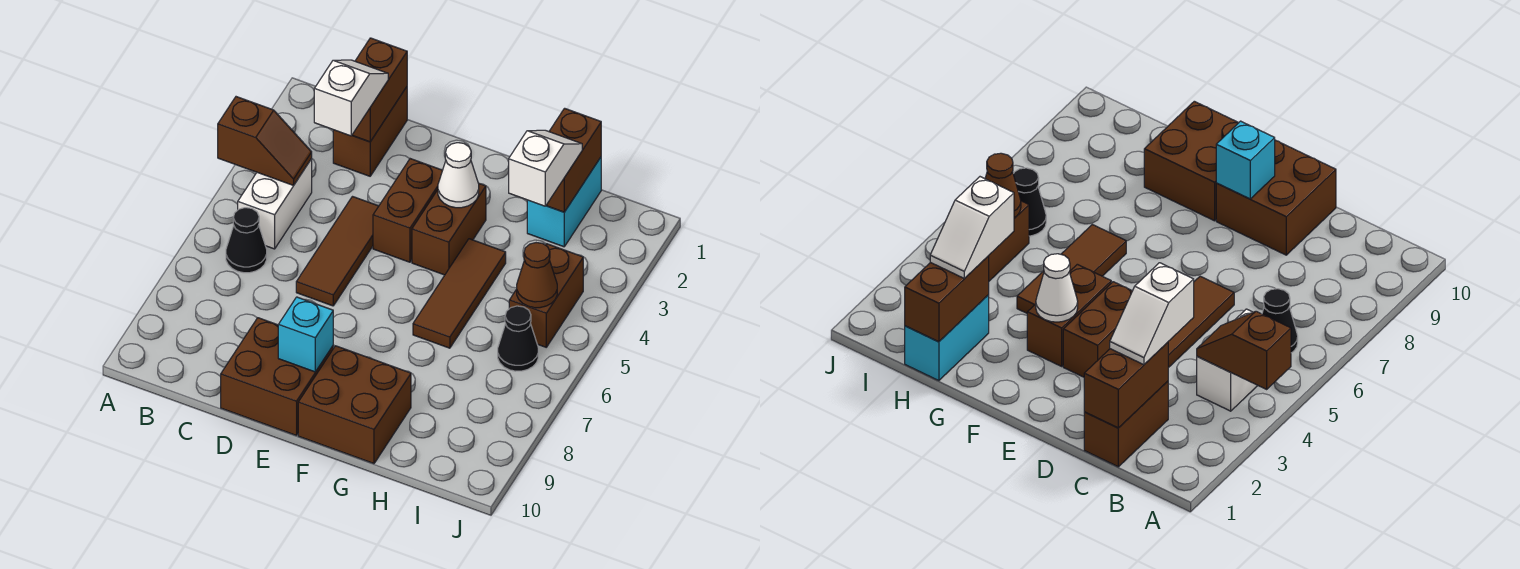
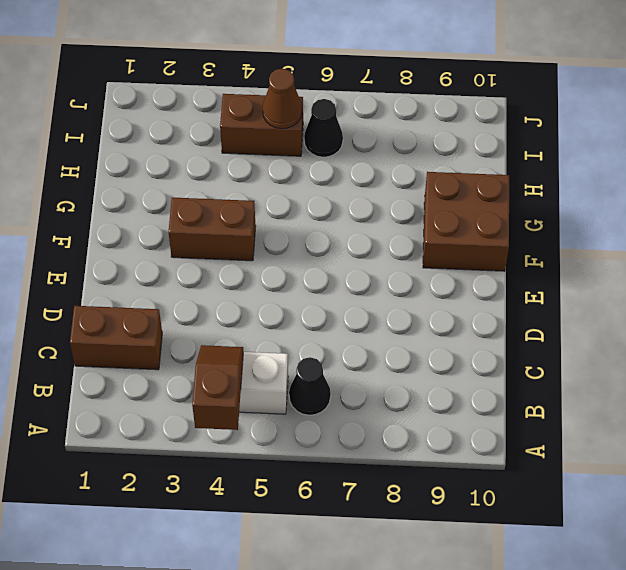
none -> brown 1x3 tile [296,197,379,306]
none -> brown 2x2 brick [221,318,333,435]
none -> brown 1x2 brick [373,159,443,262]

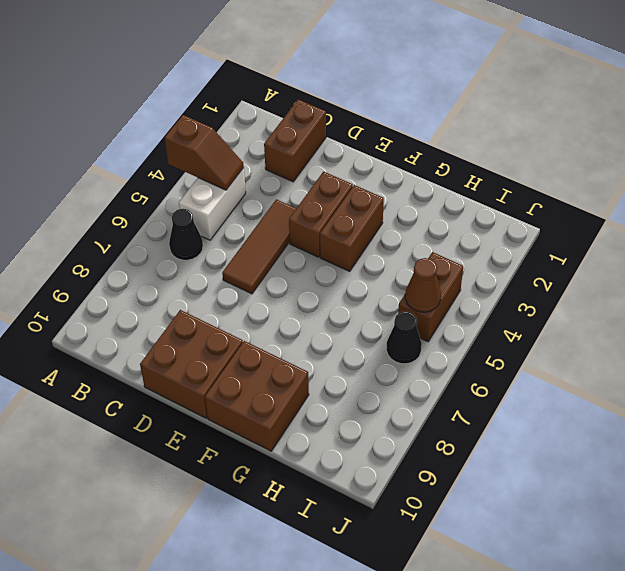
none -> brown 1x3 tile [413,239,506,348]
none -> cyan 1x2 brick [527,157,601,247]
none -> brown 1x2 brick [352,38,407,142]

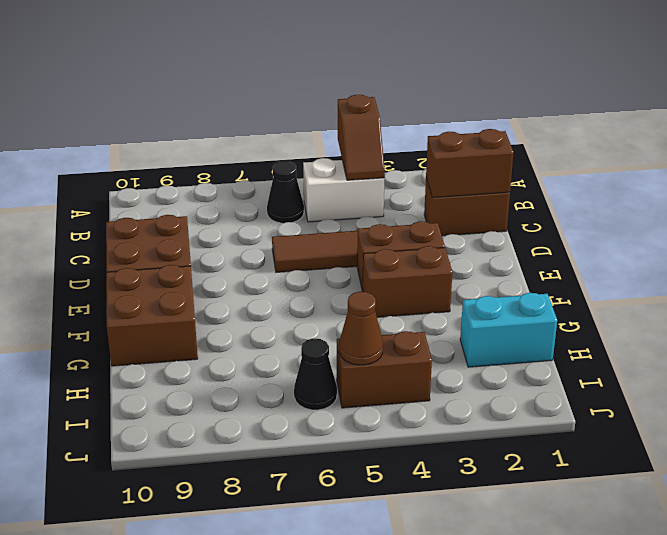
none -> brown 1x3 tile [413,239,506,348]
none -> cyan 1x1 brick [278,297,333,372]
none -> white 1x1 cone [438,143,479,208]

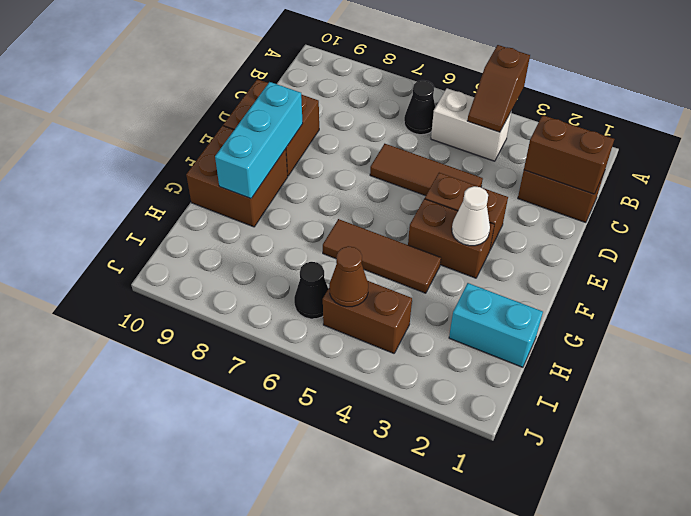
cyan 1x3 brick [215,82,303,199] -> cyan 1x1 brick [278,297,333,372]
none -> brown 1x2 brick [546,108,601,212]
none -> white 1x2 slope [314,60,388,136]
none -> white 1x2 slope [509,130,582,206]

